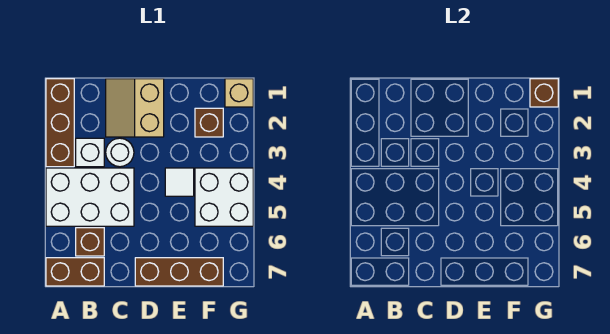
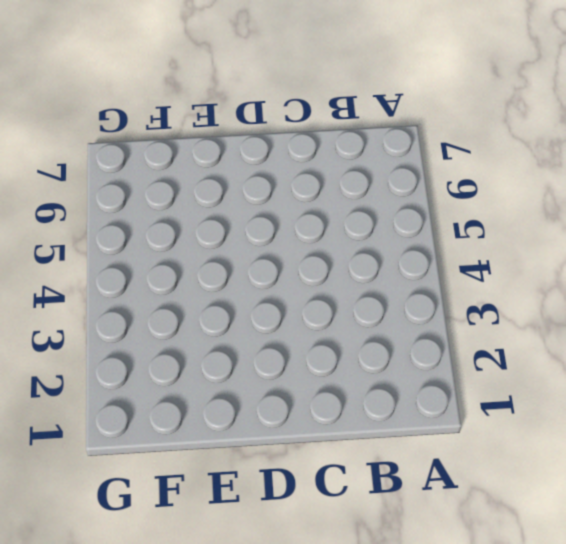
none -> brown 1x3 brick [46,79,74,167]
none -> white 2x3 brick [46,168,134,226]
none -> brown 1x2 brick [46,258,104,286]

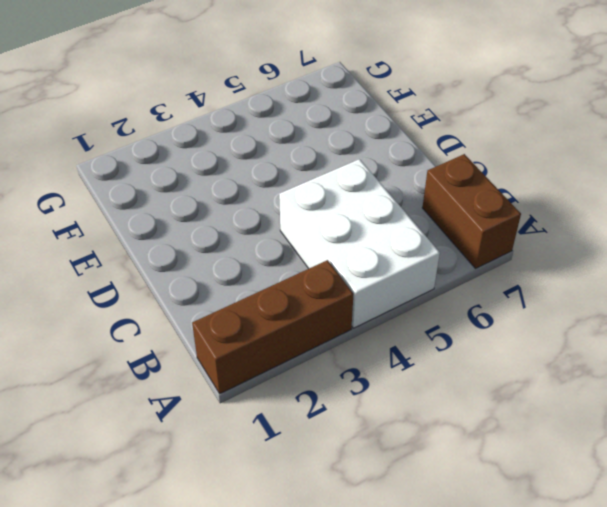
none -> white 1x1 brick [76,138,104,167]
none -> brown 1x1 brick [76,228,104,256]
none -> tan 2x2 slope [106,79,164,137]

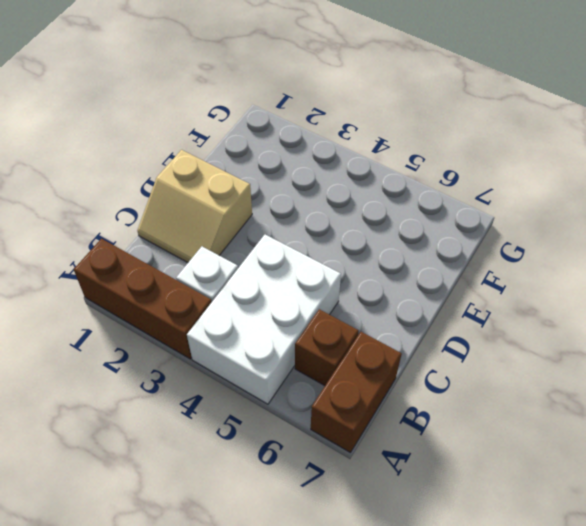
none -> white 1x1 round brick [106,138,134,167]
none -> brown 1x3 brick [135,258,223,286]
none -> white 1x1 tile [165,168,194,196]

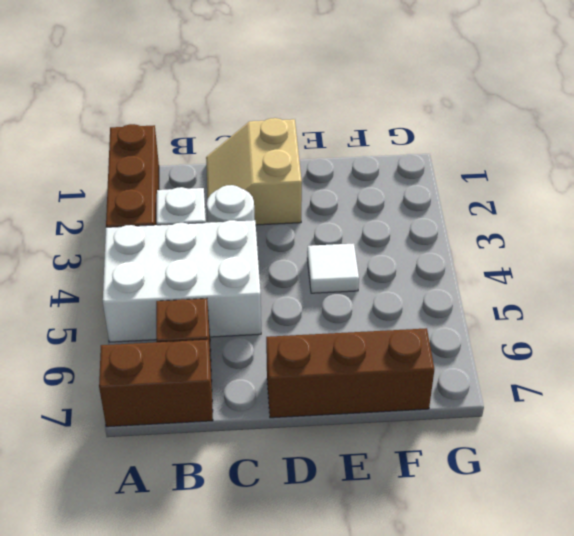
none -> brown 1x1 brick [195,108,223,137]
none -> white 2x2 brick [195,168,253,226]
none -> tan 1x1 brick [225,79,253,107]

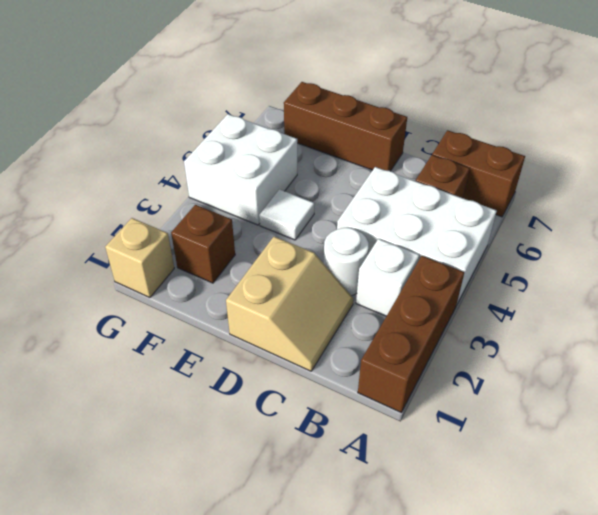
none -> brown 1x1 brick [530,79,558,107]

